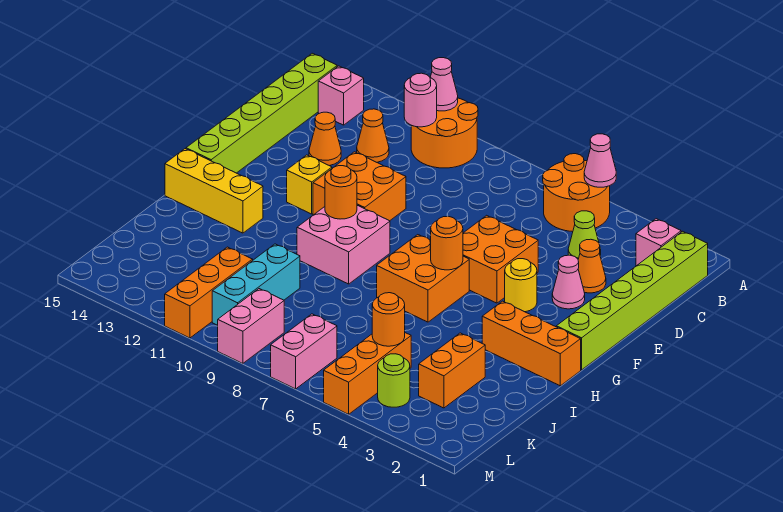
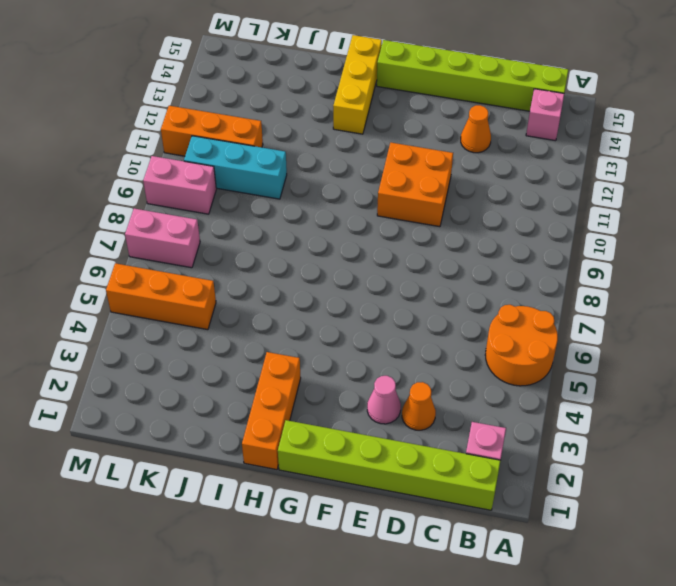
none -> orange 2x2 round brick [411,98,478,168]
none -> lime 1x1 cone [568,211,601,259]
none -> orange 1x1 cone [357,109,389,162]
none -> orange 2x2 brick [463,215,538,303]

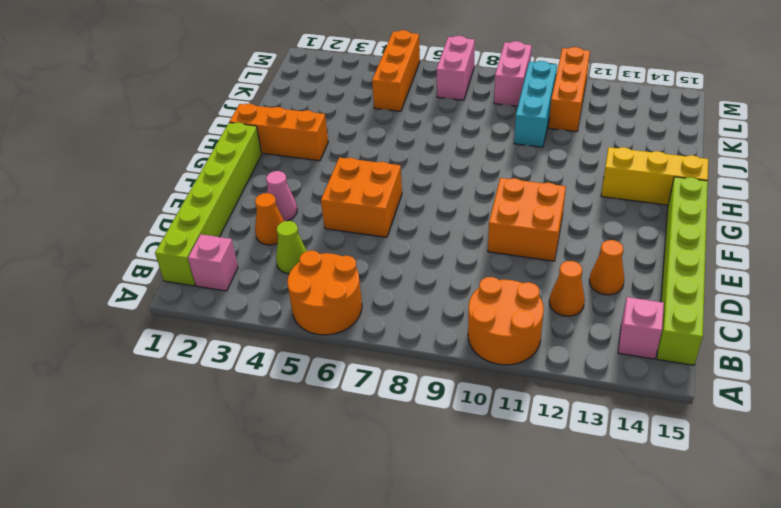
none -> yellow 1x1 round brick [505,259,537,312]
none -> yellow 1x1 brick [287,155,332,214]
none -> orange 2x2 brick [377,235,469,322]
none -> pink 2x2 brick [297,205,390,284]

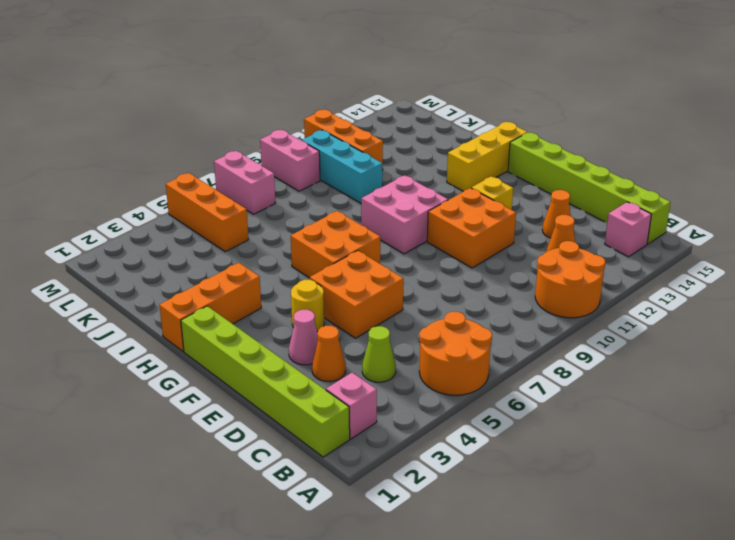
none -> orange 1x2 brick [419,333,485,408]
none -> lime 1x1 round brick [378,354,410,407]
none -> pink 1x1 cone [584,134,616,187]
none -> pink 1x1 cone [430,58,458,111]

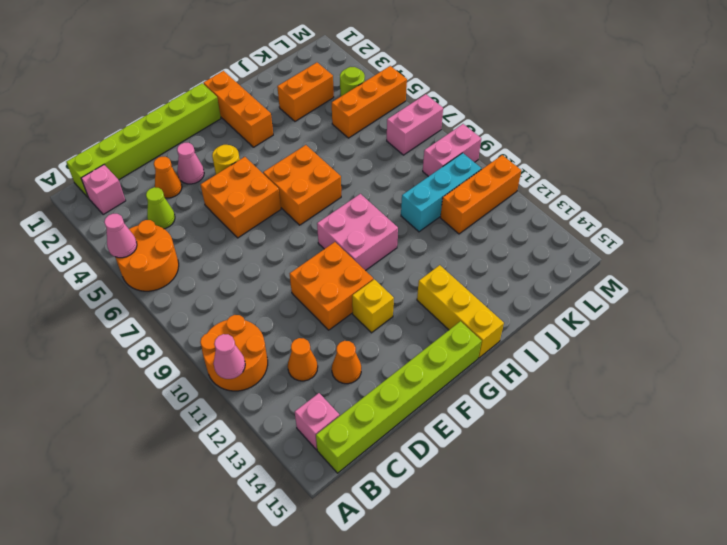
none -> pink 1x1 round brick [404,73,437,127]
none -> orange 1x1 round brick [431,216,463,270]
none -> orange 1x1 round brick [325,166,357,219]
none -> orange 1x1 round brick [372,293,405,346]

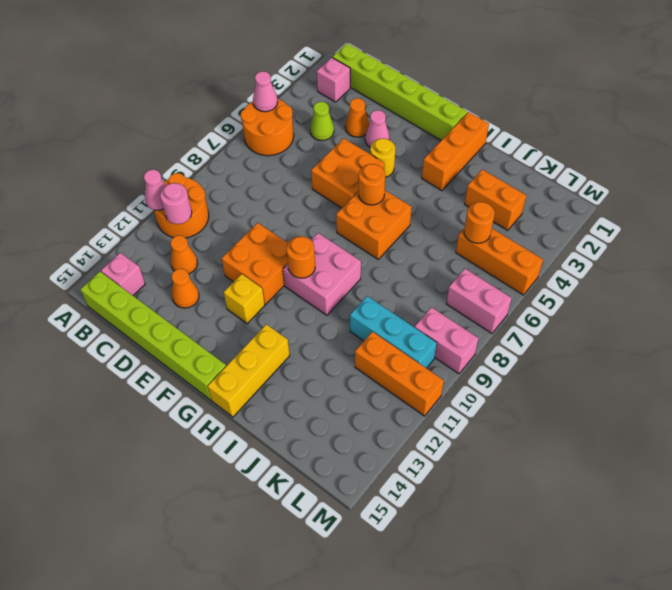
none -> lime 1x1 round brick [378,354,410,407]

